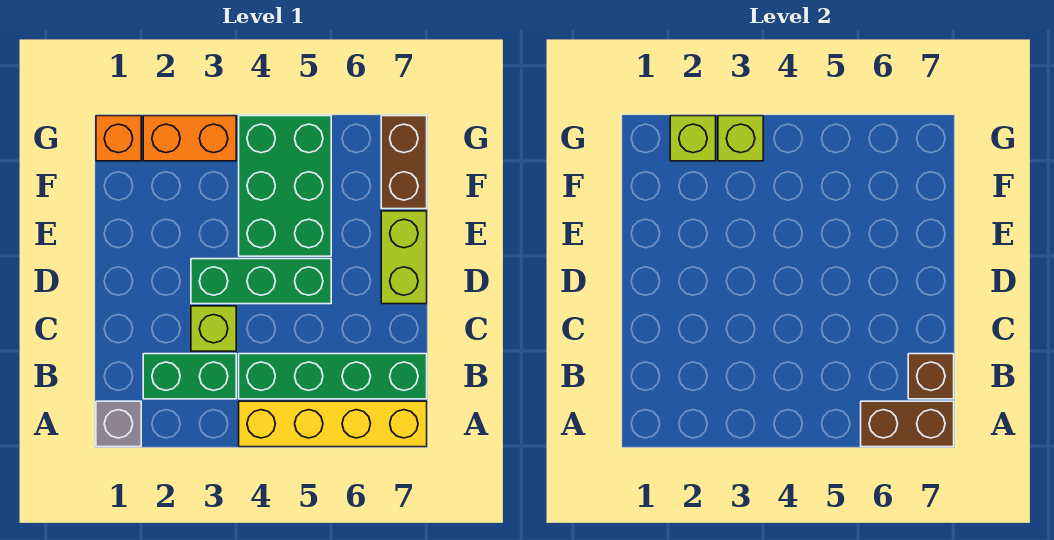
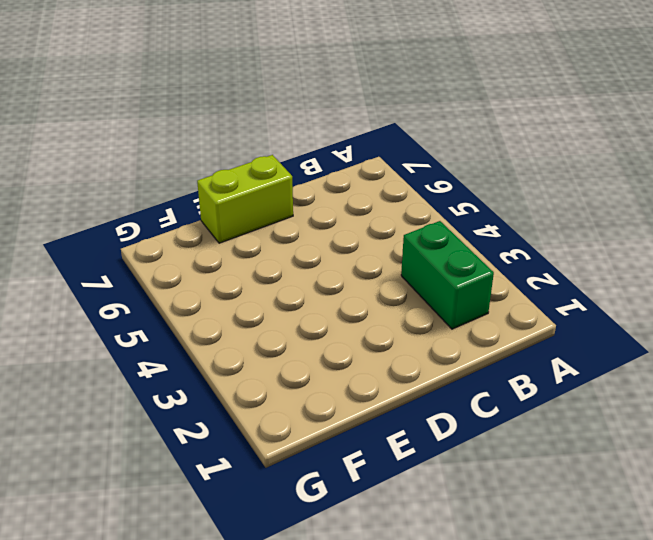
none -> grey 1x1 brick [96,401,141,447]
none -> yellow 1x4 brick [239,401,427,447]
none -> green 1x4 brick [239,354,427,399]

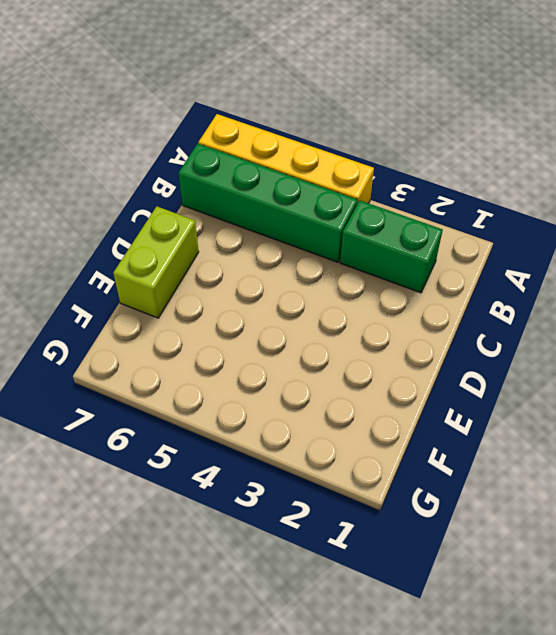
none -> grey 1x1 brick [96,401,141,447]
none -> lime 1x1 brick [191,306,236,351]
none -> green 1x3 brick [191,259,331,304]

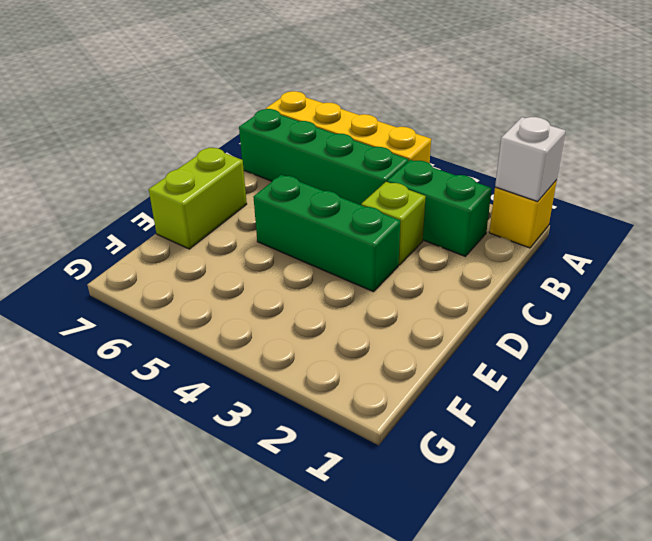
yellow 1x1 brick [489,180,557,248] -> grey 1x1 brick [96,401,141,447]
white 1x1 brick [495,117,566,202] -> none
none -> green 2x3 brick [239,116,331,256]
none -> brown 1x2 brick [381,116,427,209]
none -> orange 1x1 brick [96,116,141,161]

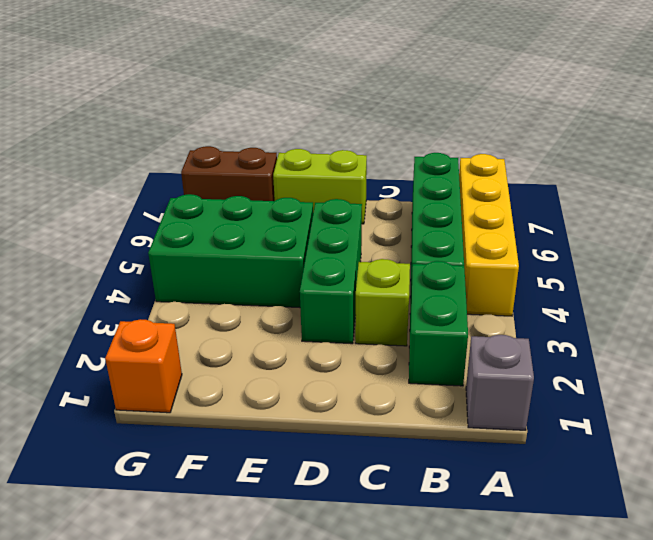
none -> orange 1x2 brick [143,116,236,161]
none -> brown 1x2 brick [861,401,954,447]
none -> brown 1x1 brick [908,354,954,399]

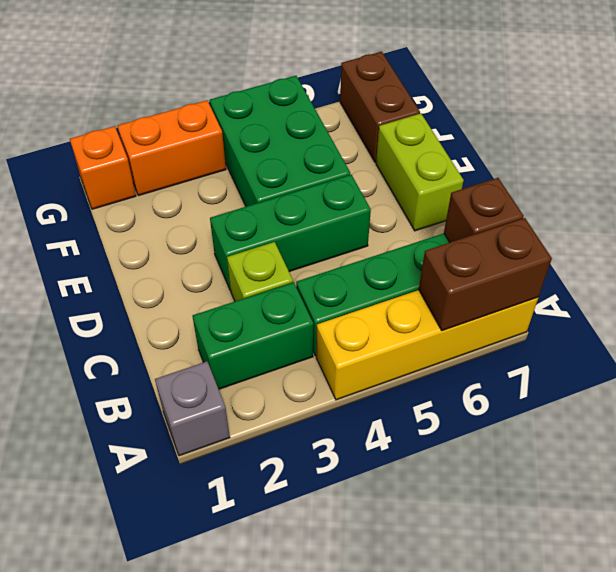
none -> lime 1x1 brick [670,116,716,161]
none -> lime 1x1 brick [718,116,763,161]

